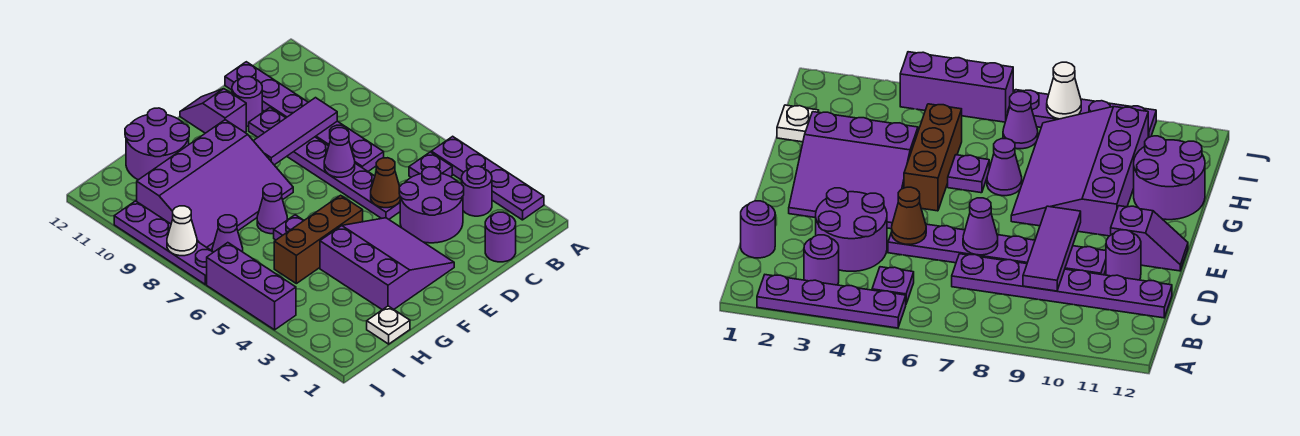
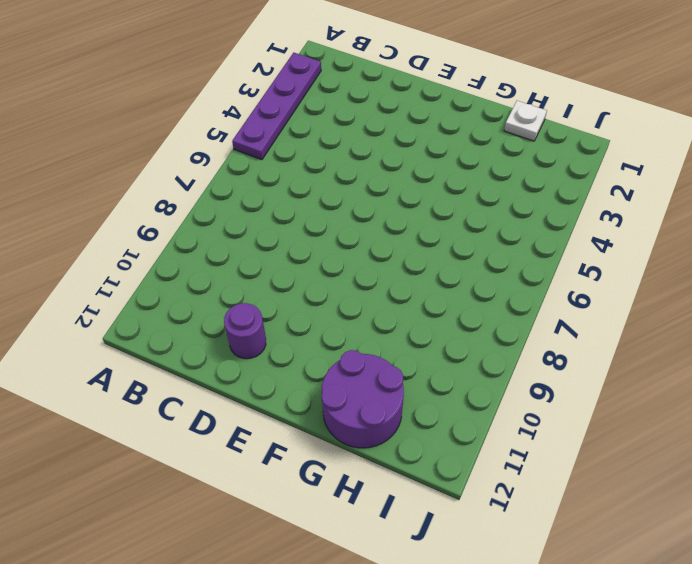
none -> purple 1x1 round brick [462,166,492,216]
none -> purple 1x1 plate [409,152,452,177]
none -> purple 1x1 round brick [485,212,516,262]

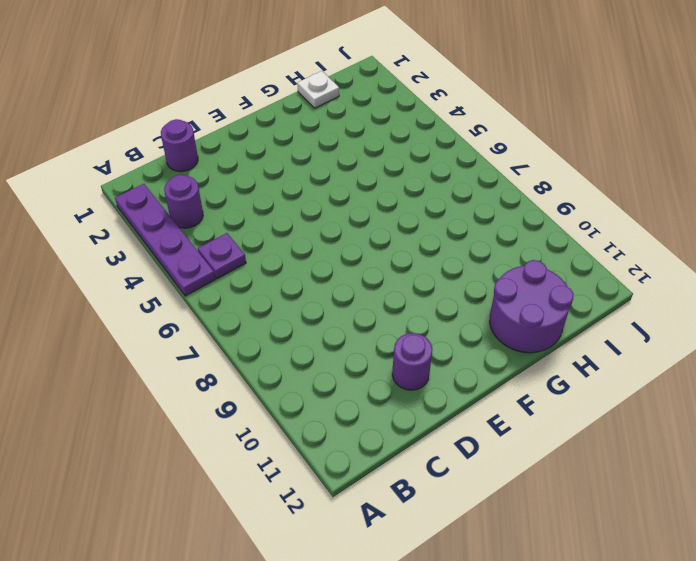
none -> purple 2x2 round brick [399,167,464,243]
none -> purple 1x6 plate [225,62,384,171]
none -> purple 1x6 plate [249,108,400,219]

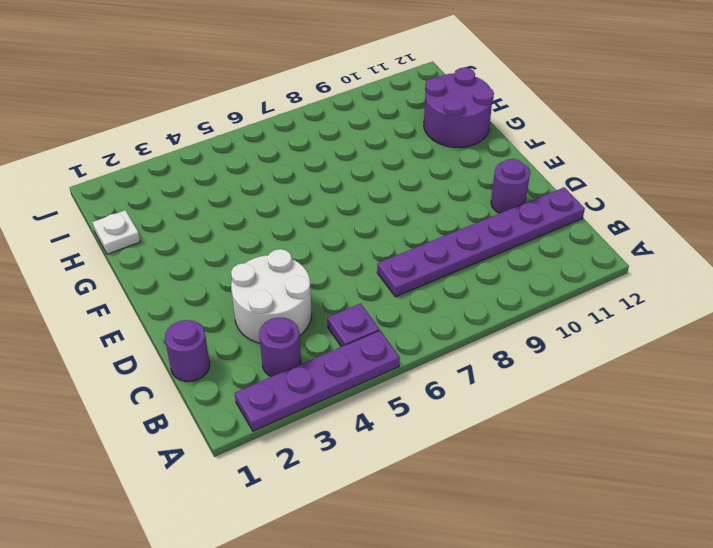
white 2x2 round brick [231,249,312,343] -> purple 2x2 round brick [399,167,464,243]
none -> purple 1x6 plate [249,108,400,219]
none -> purple 3x3 slope [320,218,454,310]
none -> purple 1x2 slope [180,89,246,133]

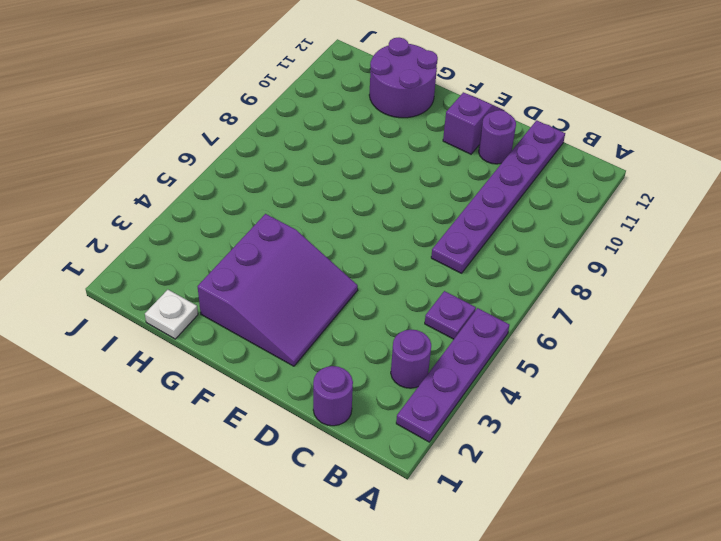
none -> purple 2x2 round brick [399,167,464,243]
none -> purple 1x6 plate [249,108,400,219]
none -> brown 1x3 brick [274,195,363,284]

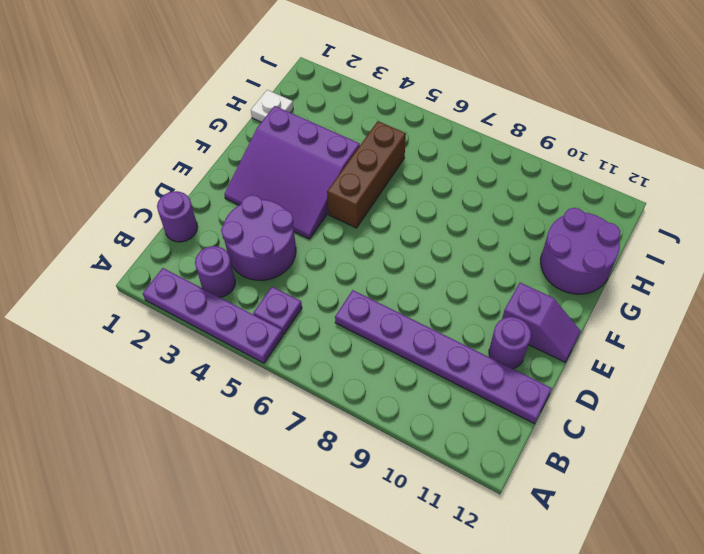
none -> purple 1x6 plate [249,108,400,219]
none -> purple 3x4 slope [137,120,293,250]
none -> purple 1x1 plate [274,215,304,240]

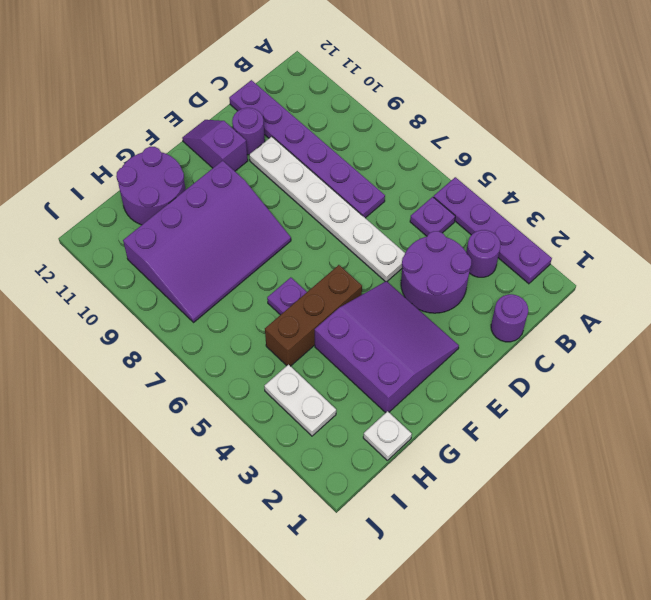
white 1x6 plate [249,137,405,281] -> purple 1x6 plate [249,108,400,219]
white 1x2 plate [264,364,336,436] -> none
none -> purple 1x1 cone [257,184,287,234]
none -> purple 1x1 cone [212,215,243,252]
none -> purple 1x3 brick [207,243,296,330]

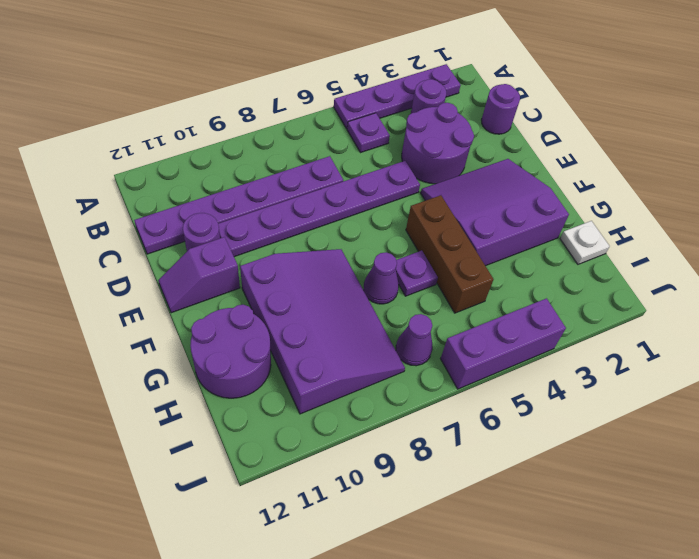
none -> purple 1x4 plate [114,201,213,284]
none -> purple 1x3 tile [254,98,337,165]
none -> brown 1x1 cone [371,158,400,208]

